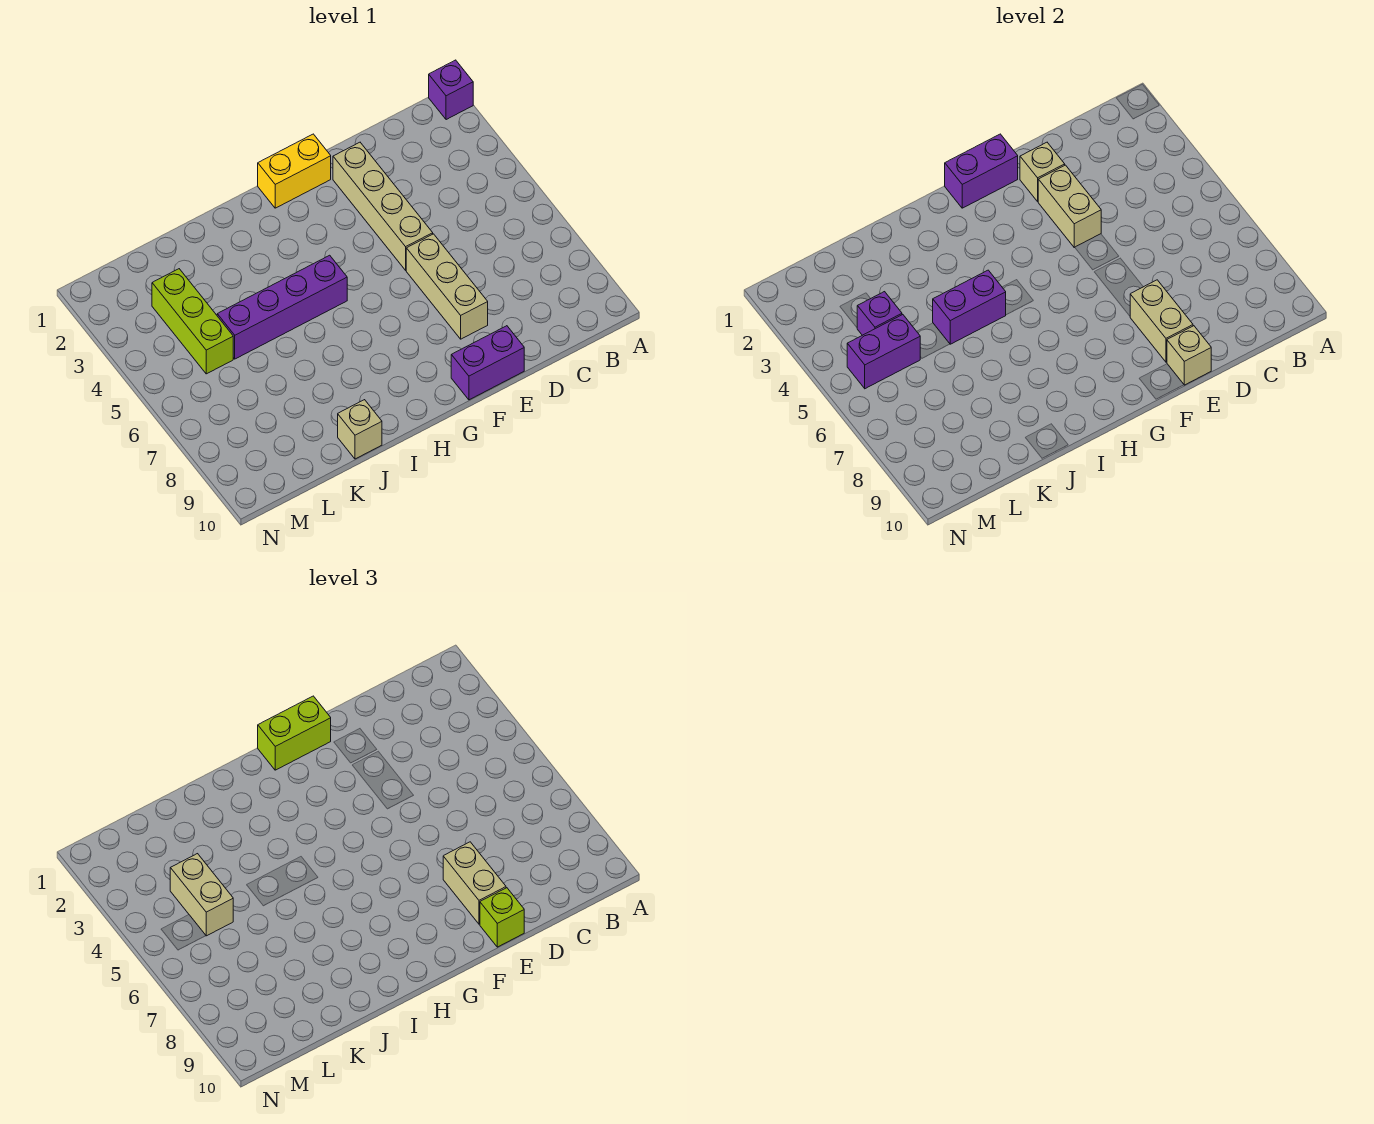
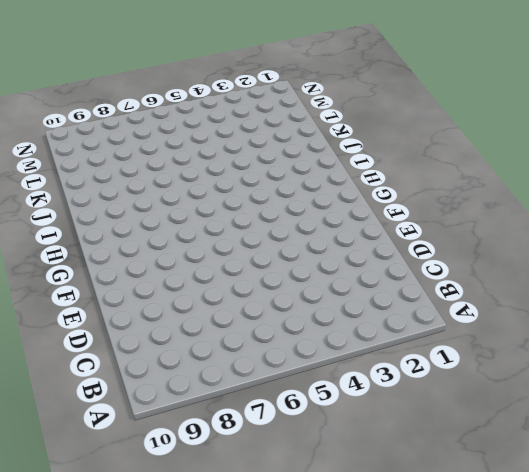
none -> purple 1x1 brick [429,60,473,120]
none -> tan 1x4 brick [333,142,433,270]
none -> tan 1x3 brick [406,234,488,339]

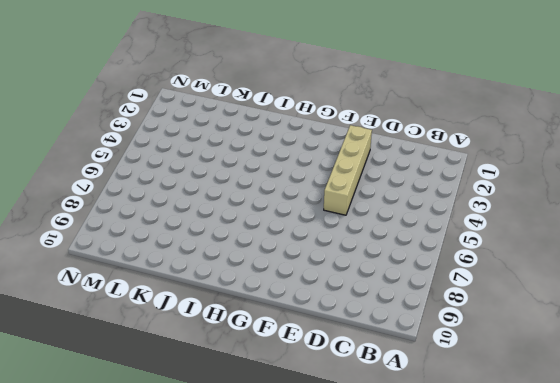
none -> purple 1x1 brick [429,60,473,120]
none -> tan 1x3 brick [406,234,488,339]
none -> purple 1x2 brick [451,326,524,400]

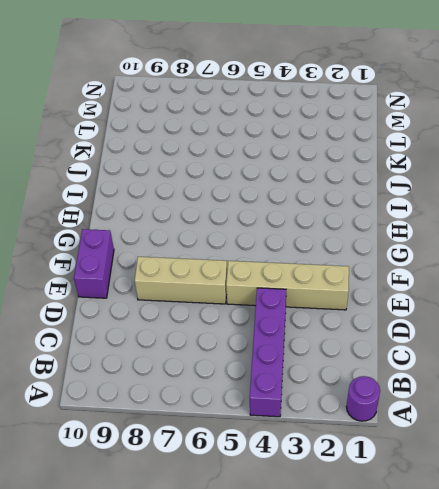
purple 1x1 round brick [347,376,380,421] -> purple 1x1 brick [429,60,473,120]
purple 1x4 brick [250,288,286,417] -> purple 1x4 brick moved to [217,255,347,359]
none -> yellow 1x2 brick [258,134,331,208]
none -> tan 1x1 brick [338,400,382,459]
none -> lime 1x3 brick [152,269,233,374]

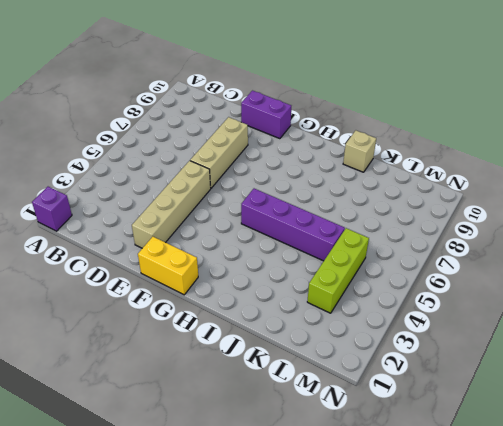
none -> tan 1x1 brick [1020,142,1065,201]
none -> tan 1x2 brick [1038,165,1101,248]
none -> tan 1x2 brick [1130,280,1193,362]

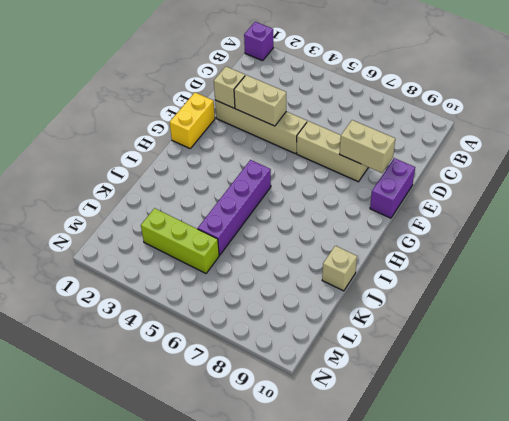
none -> tan 1x1 brick [1167,326,1211,385]
none -> purple 1x2 brick [945,134,1018,208]
none -> purple 1x2 brick [933,270,1006,344]

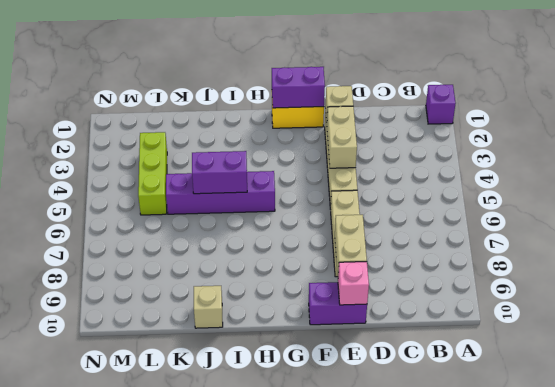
pink 1x1 brick [338,262,369,305] -> tan 1x1 brick [1167,326,1211,385]
none -> purple 1x1 brick [857,292,902,335]
none -> purple 1x2 brick [847,315,920,389]
none -> tan 1x2 brick [443,842,506,924]

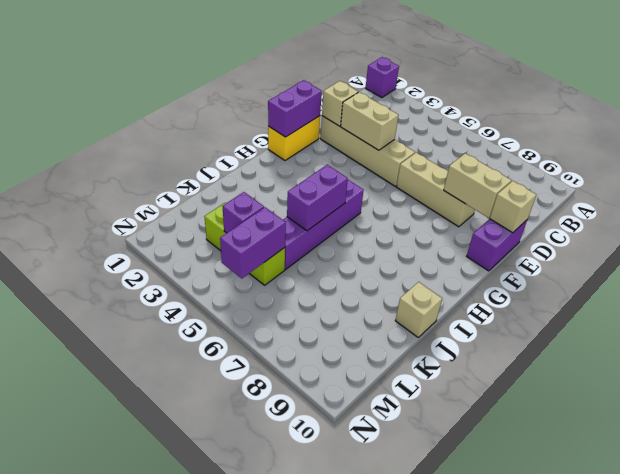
none -> tan 1x2 brick [443,842,506,924]
none -> lime 1x1 brick [480,888,524,947]
none -> lime 1x2 brick [258,696,331,770]

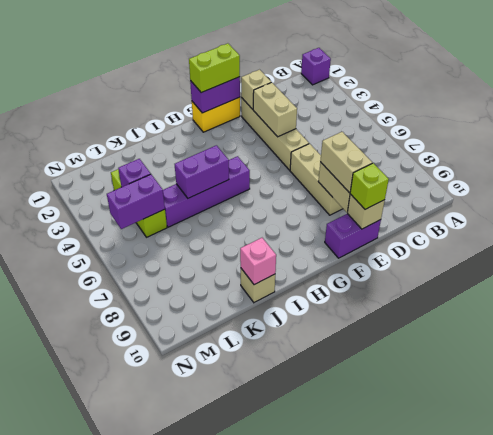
pink 1x1 brick [240,238,276,285] -> none
none -> tan 1x2 brick [170,854,233,936]

